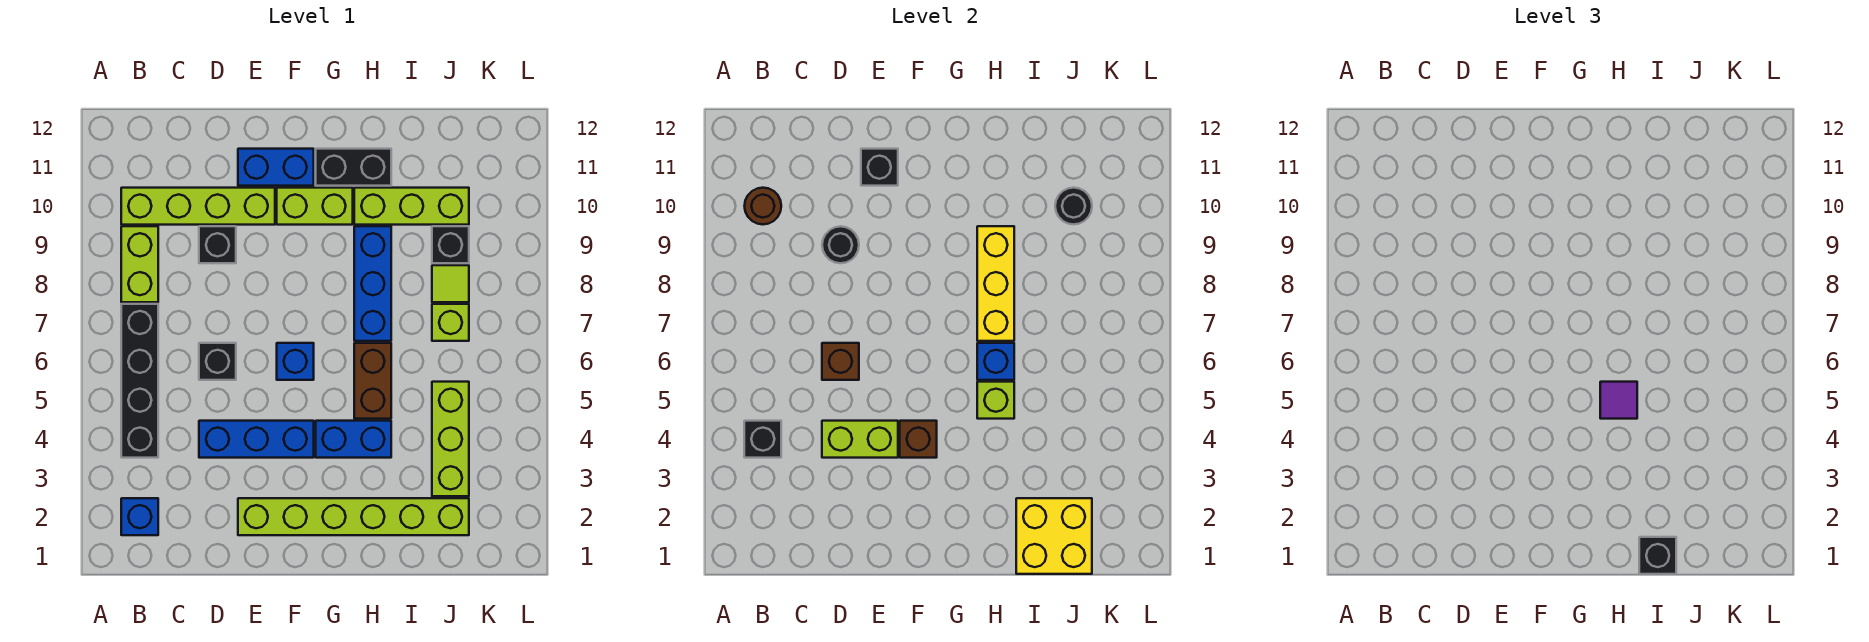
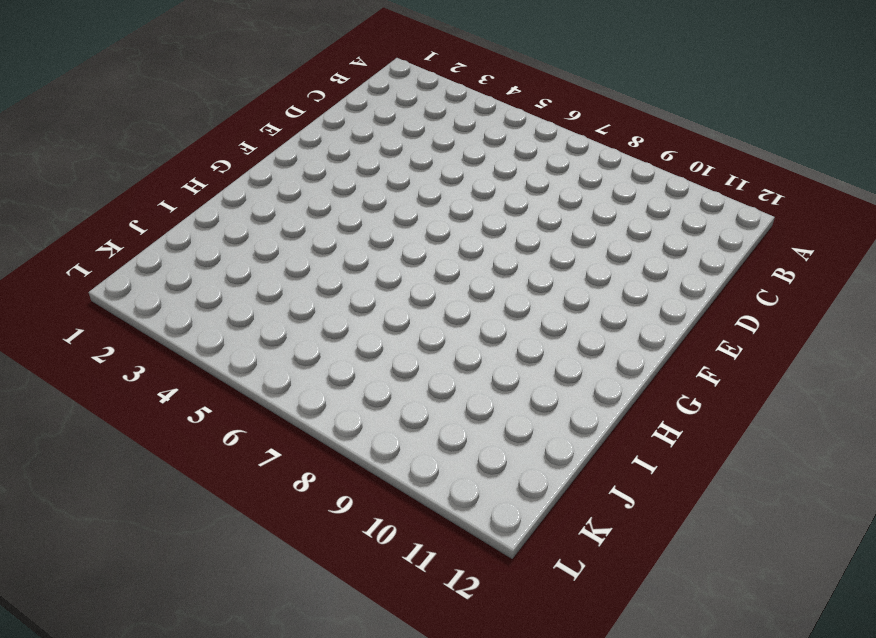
none -> blue 1x1 brick [121,498,158,535]
none -> black 1x4 brick [121,304,158,458]
none -> lime 1x2 brick [121,226,158,302]
none -> lime 1x4 brick [121,188,275,225]

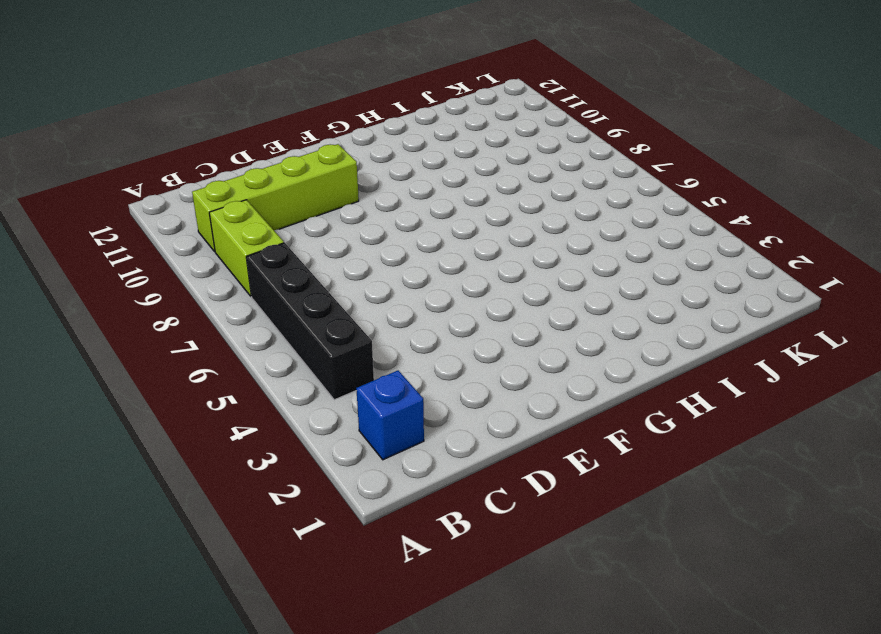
none -> blue 1x3 brick [199,421,314,458]
none -> black 1x1 brick [199,343,236,380]
none -> black 1x1 brick [199,226,236,263]
none -> lime 1x6 brick [238,498,469,535]

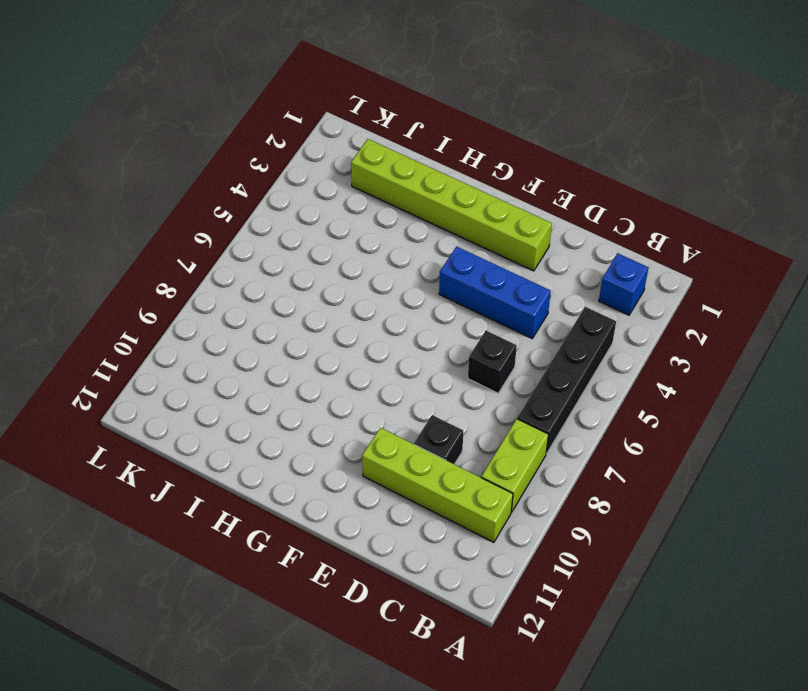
none -> blue 1x2 brick [238,149,314,186]
none -> blue 1x1 brick [277,343,314,380]
none -> lime 1x2 brick [277,188,353,225]
none -> blue 1x2 brick [316,421,391,458]

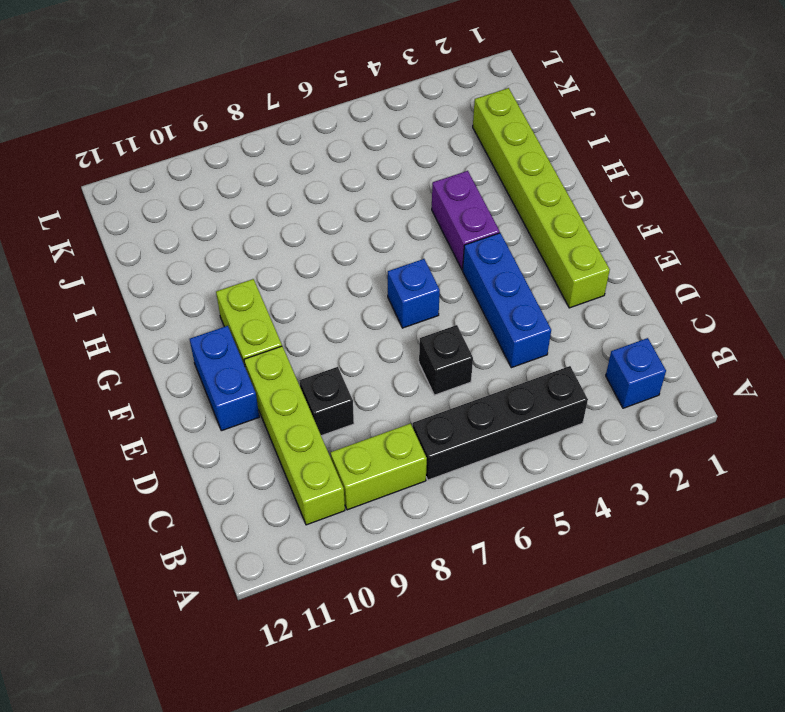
purple 1x2 brick [432,171,500,270] -> blue 1x2 brick [316,421,391,458]
none -> black 1x2 brick [316,149,391,186]
none -> brown 1x2 brick [354,343,391,419]
none -> blue 1x3 brick [354,226,391,341]
none -> lime 1x3 brick [354,188,469,225]

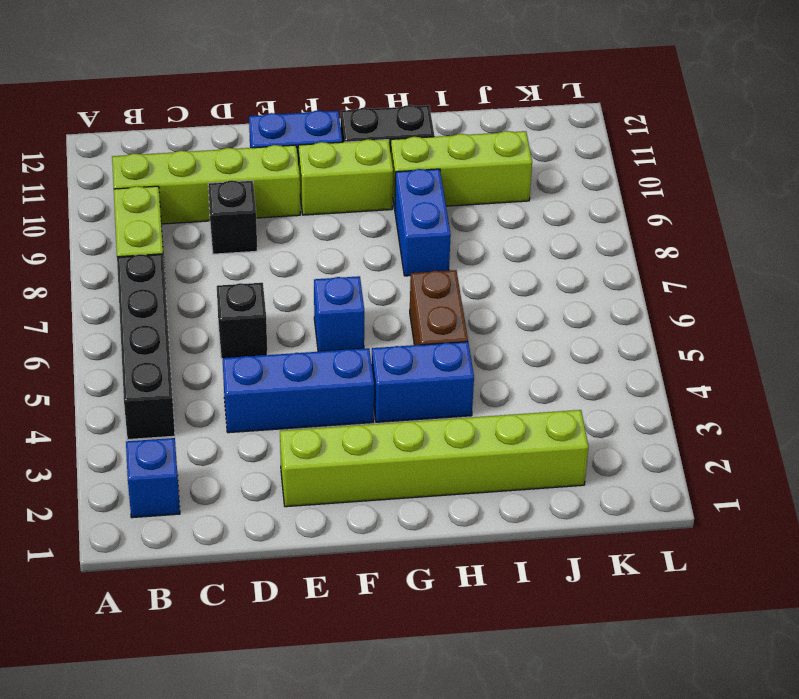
blue 1x2 brick [395,169,451,276] -> blue 1x3 brick [354,226,391,341]
none -> lime 1x3 brick [432,382,469,496]
none -> lime 1x1 brick [432,304,469,341]
none -> lime 1x1 tile [432,265,469,302]
none -> black 1x1 brick [432,226,469,263]

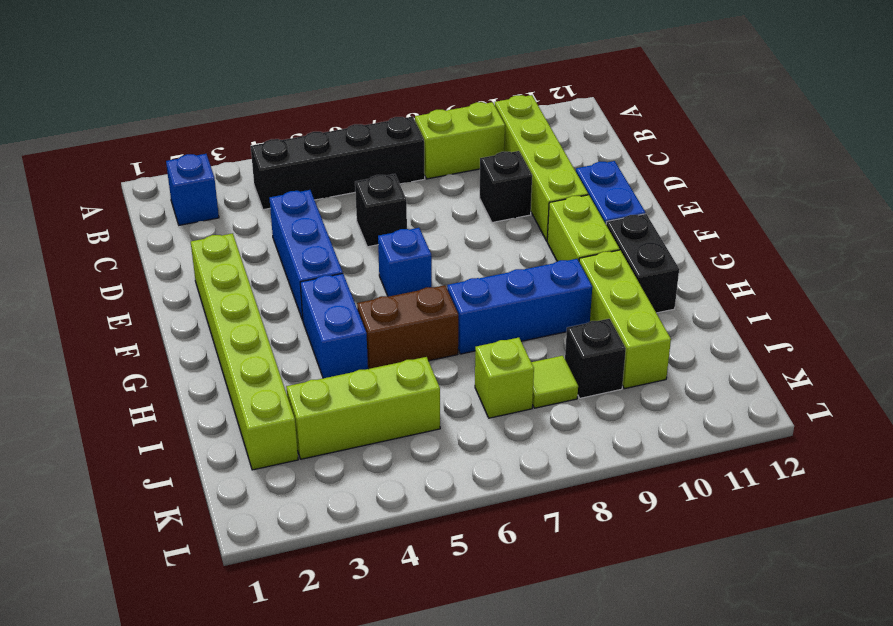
none -> black 1x1 brick [744,421,781,458]
none -> brown 1x1 round brick [745,188,781,224]
none -> lime 1x2 brick [822,421,898,458]
none -> brown 1x1 brick [822,343,859,380]

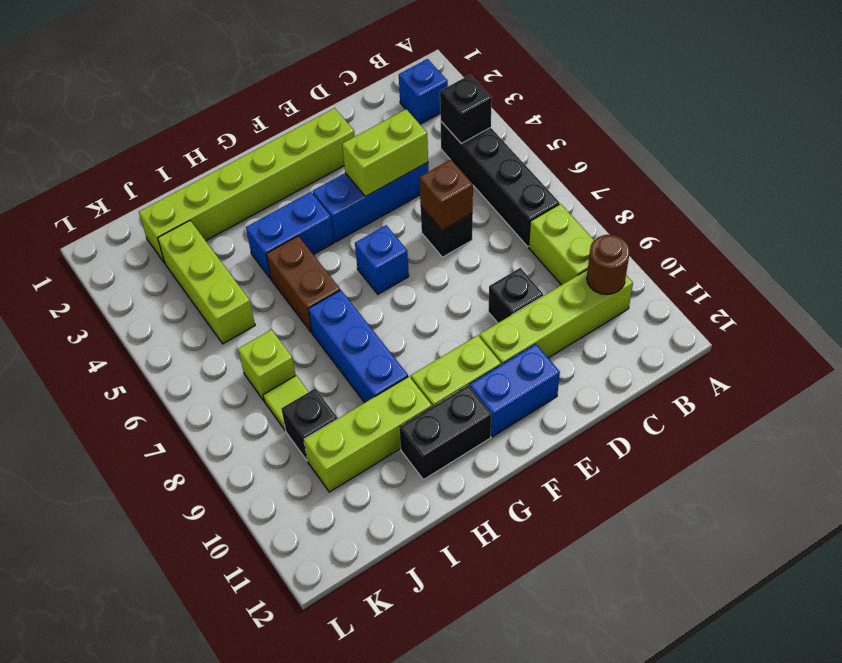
none -> black 1x1 round brick [822,226,859,263]
none -> black 1x1 brick [861,149,898,186]
none -> brown 1x1 brick [900,421,937,458]
none -> lime 1x1 brick [977,382,1014,419]

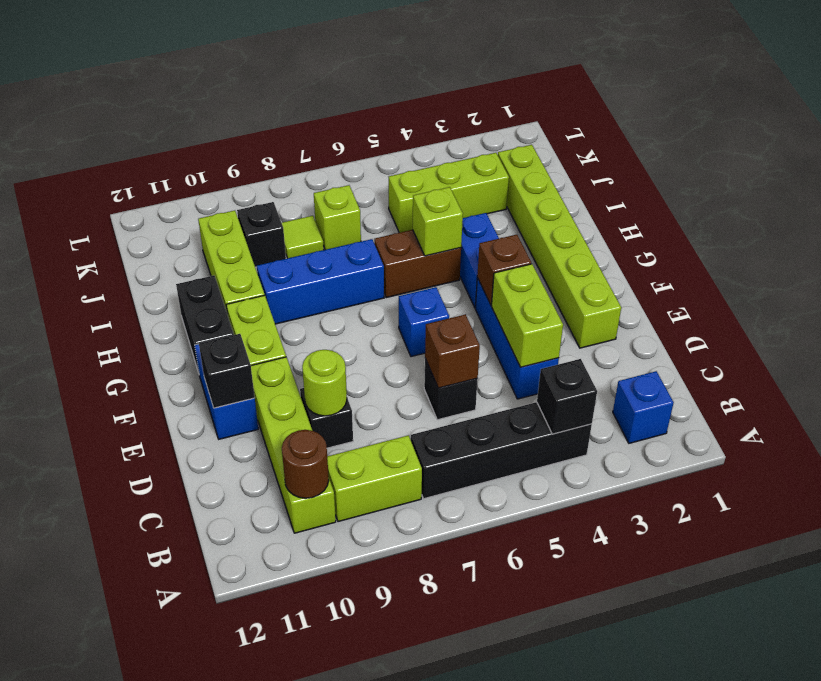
lime 1x1 round brick [302,350,347,416] -> black 1x1 round brick [822,226,859,263]
none -> blue 1x1 brick [977,343,1014,380]
none -> yellow 1x3 brick [977,226,1014,341]
none -> yellow 2x2 brick [1016,498,1092,574]
none -> black 1x1 round brick [1055,188,1092,225]

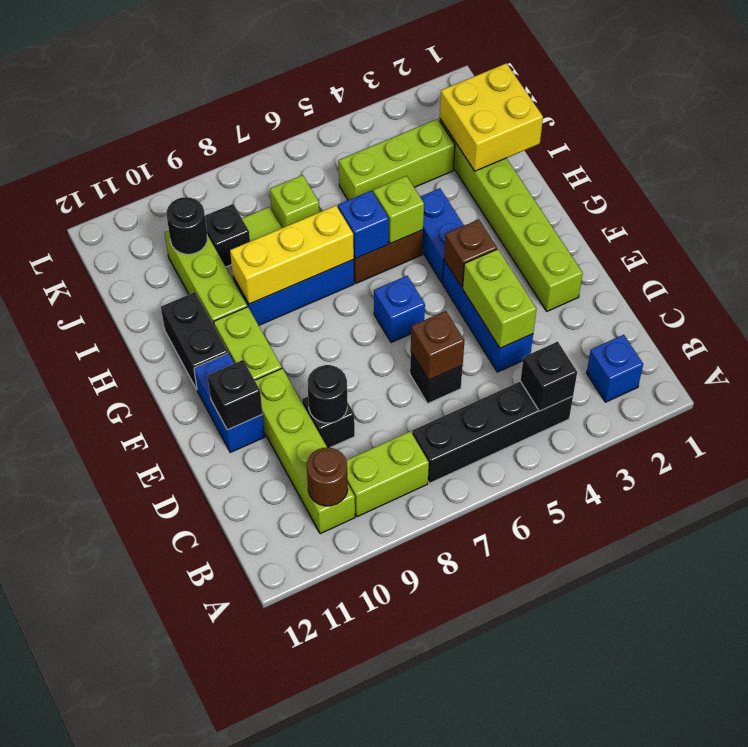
none -> purple 1x1 tile [1600,382,1637,419]
none -> black 1x1 brick [1639,537,1676,574]

